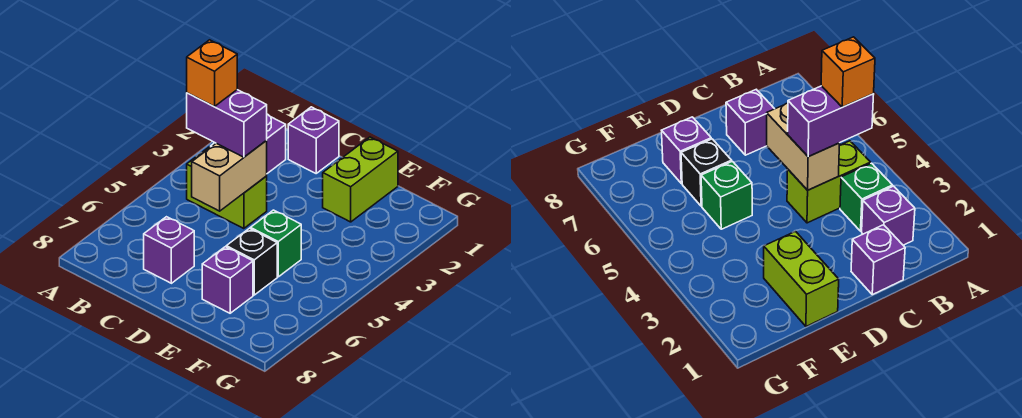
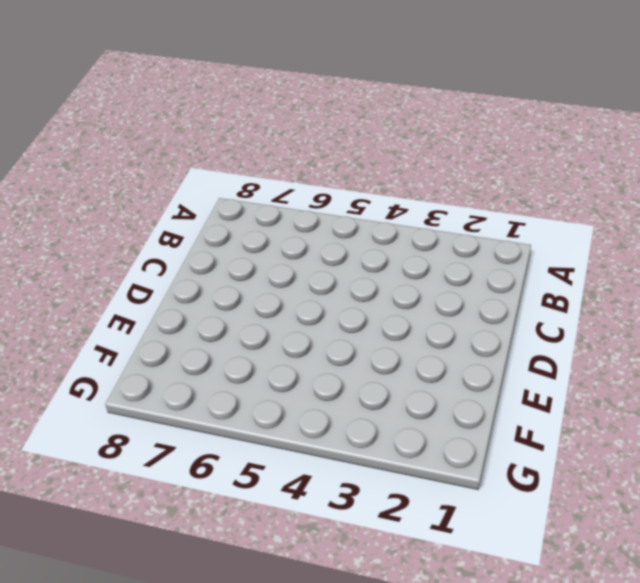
none -> purple 1x1 brick [266,114,286,173]
none -> green 1x1 brick [840,163,893,231]
none -> lime 1x2 brick [187,147,267,229]

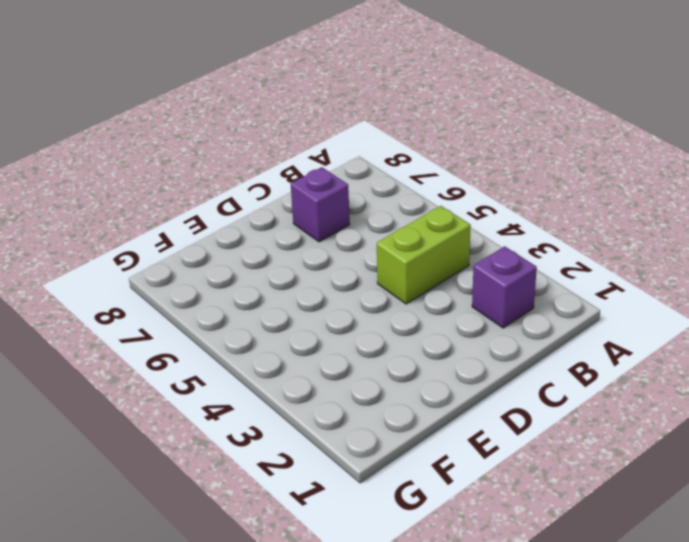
none -> green 1x1 brick [840,163,893,231]
none -> purple 1x1 brick [288,107,339,173]
none -> lime 1x2 brick [323,137,398,222]

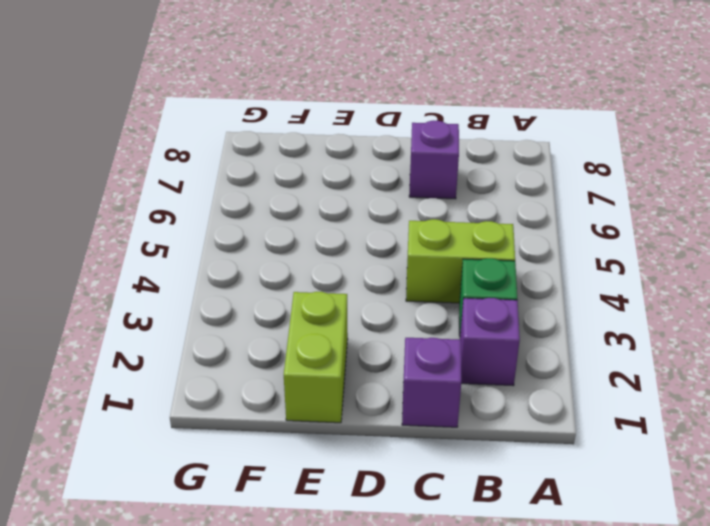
none -> green 1x1 brick [250,210,301,277]
none -> black 1x1 brick [226,228,277,295]
none -> purple 1x1 brick [202,247,253,313]

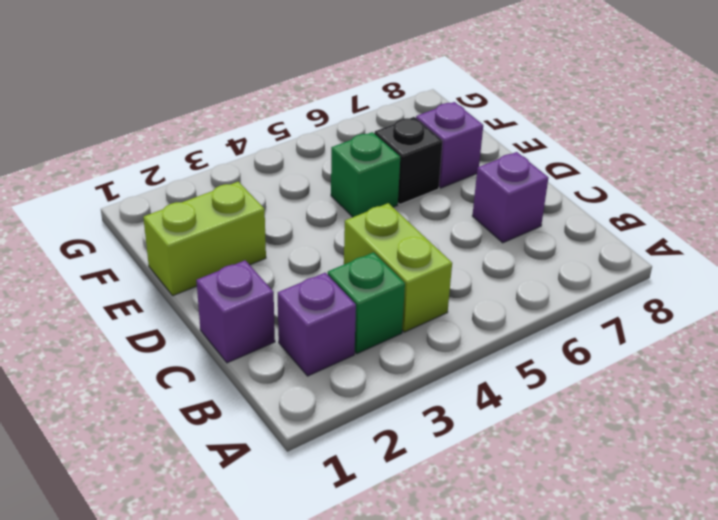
none -> tan 1x2 brick [192,141,267,211]
none -> purple 1x2 brick [187,90,267,157]
none -> orange 1x1 brick [187,40,237,107]

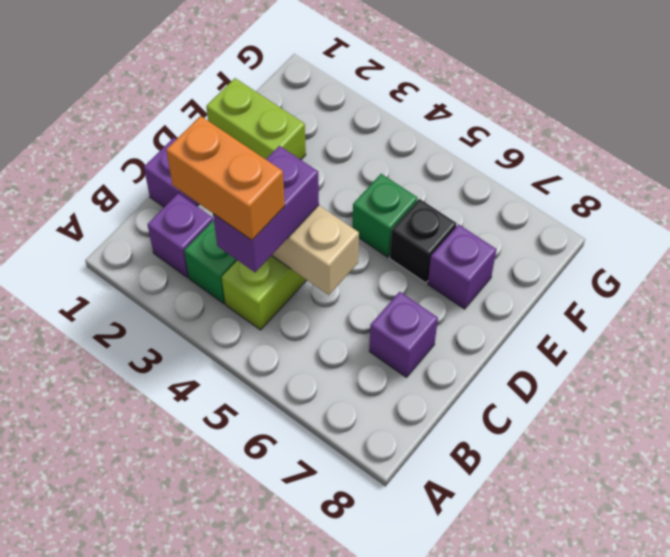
orange 1x2 brick [166,116,285,240] -> orange 1x1 brick [187,40,237,107]

